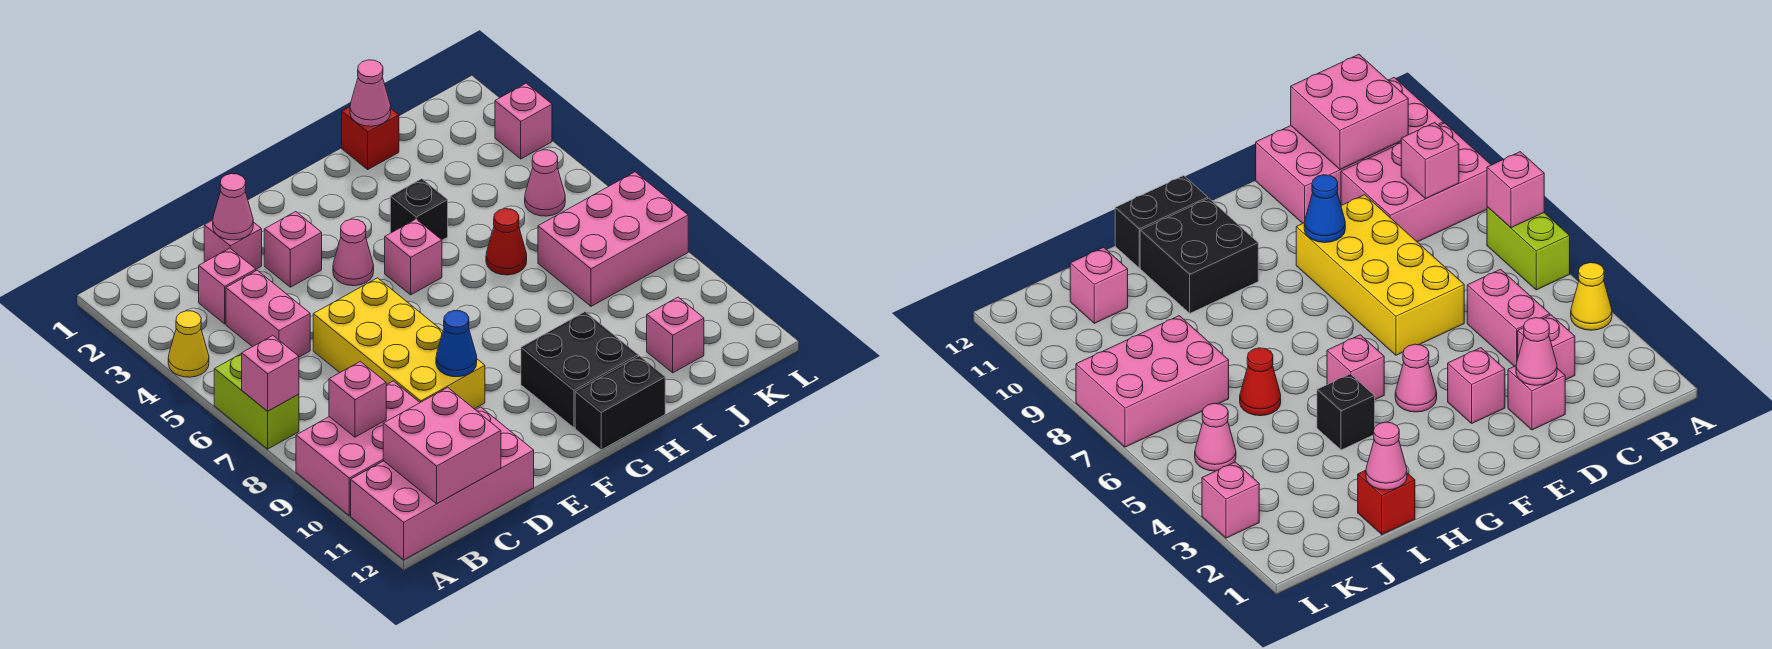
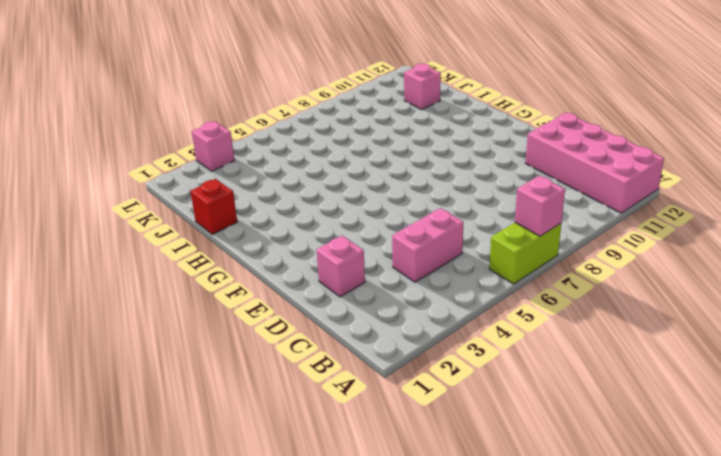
none -> yellow 1x1 cone [168,311,209,377]
none -> pink 2x3 brick [296,381,420,515]
none -> pink 1x1 brick [199,248,256,324]

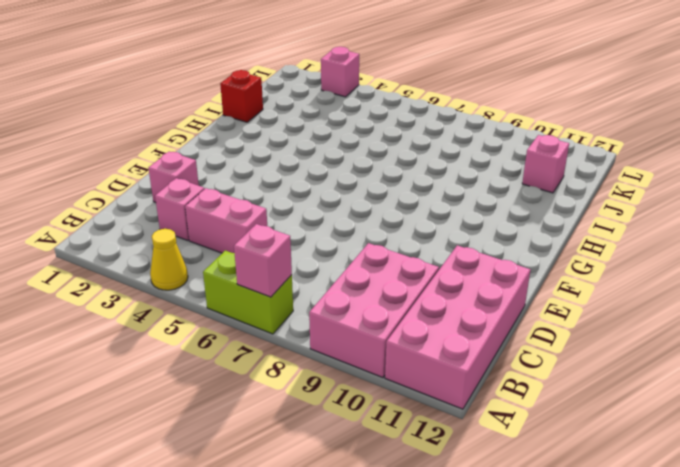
none -> yellow 2x4 brick [313,278,485,409]
none -> pink 1x1 brick [264,212,322,287]
none -> pink 1x1 cone [333,219,374,286]

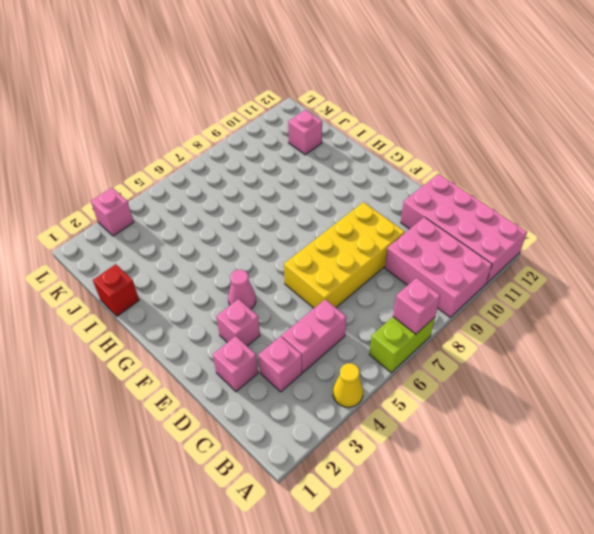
none -> pink 1x1 brick [385,219,442,295]
none -> black 2x2 brick [521,312,638,428]
none -> black 1x2 brick [575,356,665,450]

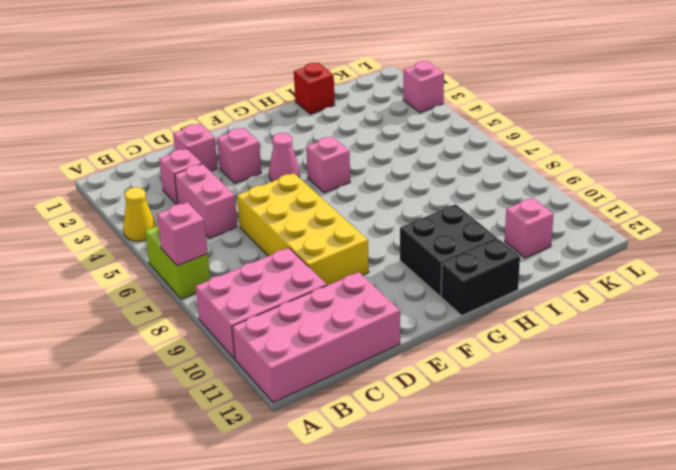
none -> black 1x1 brick [390,179,448,240]
none -> red 1x1 cone [486,209,527,275]
none -> pink 2x3 brick [538,172,688,306]

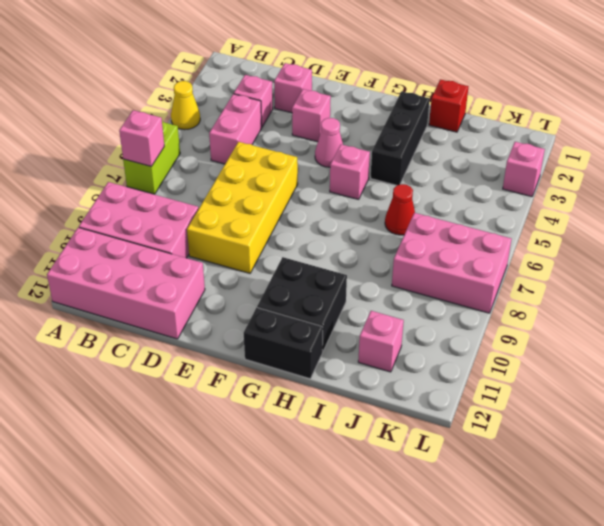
black 1x3 brick [371,92,430,185] -> black 1x1 brick [390,179,448,240]
none -> pink 1x1 cone [525,150,565,216]
none -> pink 1x1 brick [329,361,386,437]
none -> pink 2x2 brick [383,387,501,504]

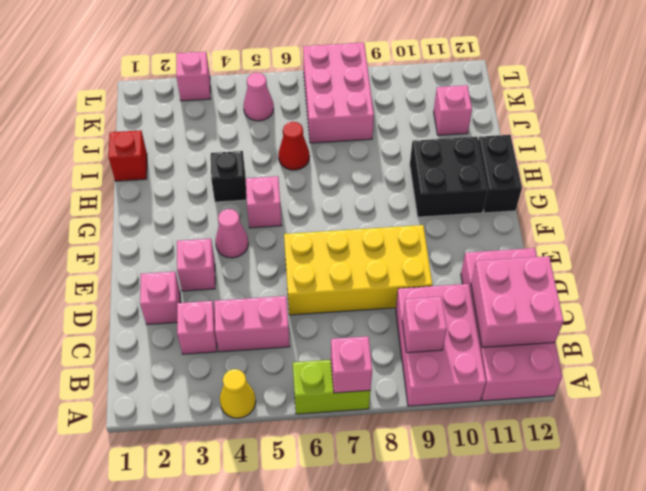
none -> pink 1x1 cone [213,174,253,240]
none -> blue 1x1 cone [436,310,477,377]
none -> pink 1x1 cone [350,60,391,126]

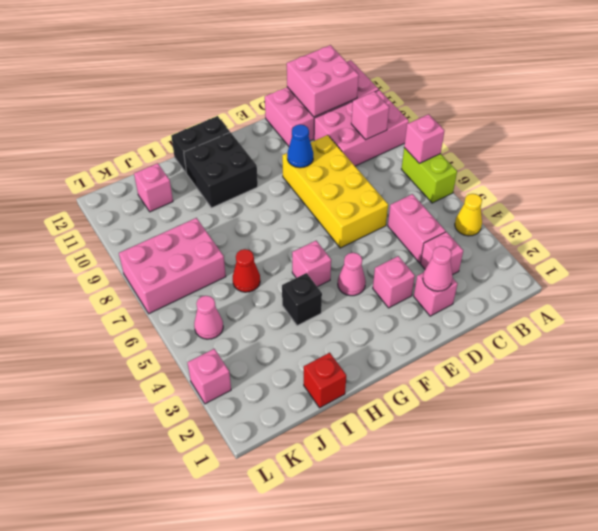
none -> pink 1x1 cone [350,60,391,126]

